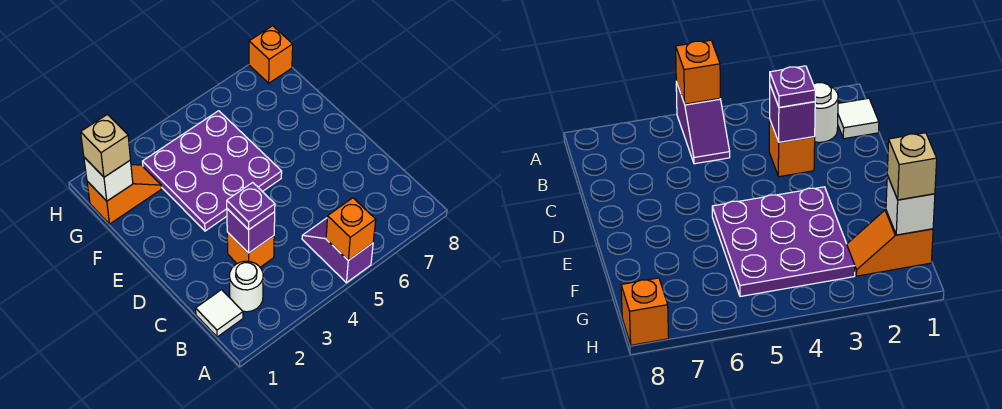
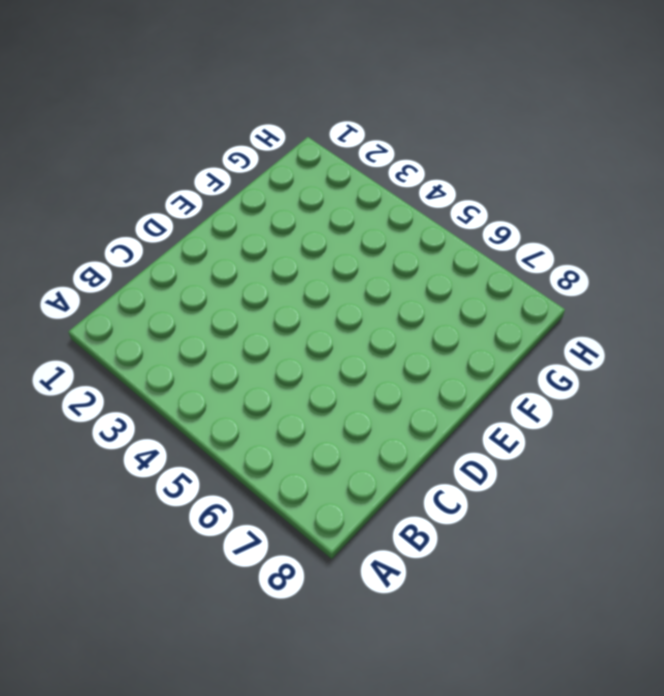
none -> purple 1x2 slope [302,218,373,283]
none -> white 1x1 tile [196,290,243,337]
none -> white 1x1 round brick [229,261,263,312]

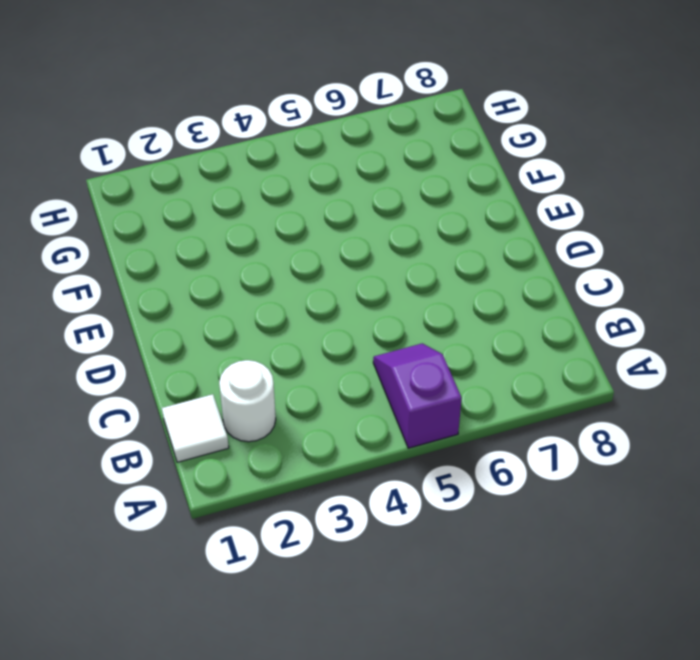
none -> orange 1x1 brick [227,232,274,267]
none -> purple 3x3 plate [143,111,282,231]
none -> orange 1x2 slope [87,165,161,224]

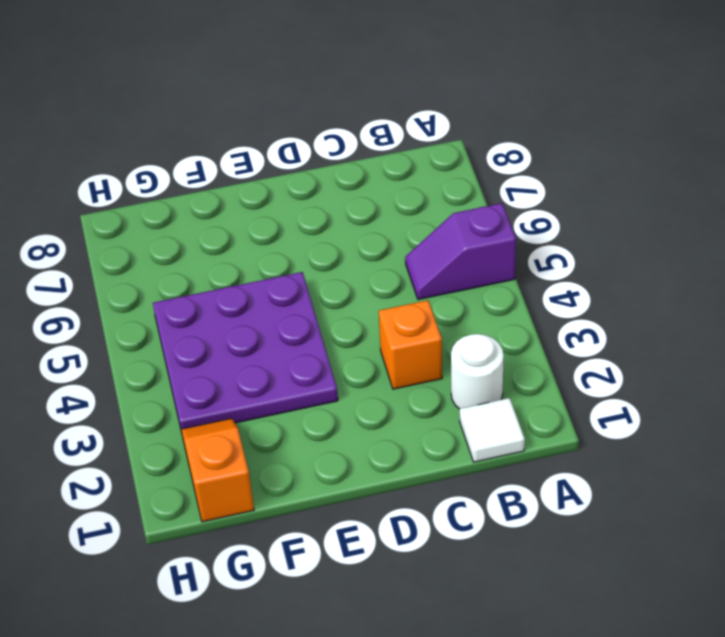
none -> orange 1x1 brick [249,26,293,83]
none -> orange 1x1 brick [326,198,376,260]
none -> purple 1x1 brick [227,209,275,253]

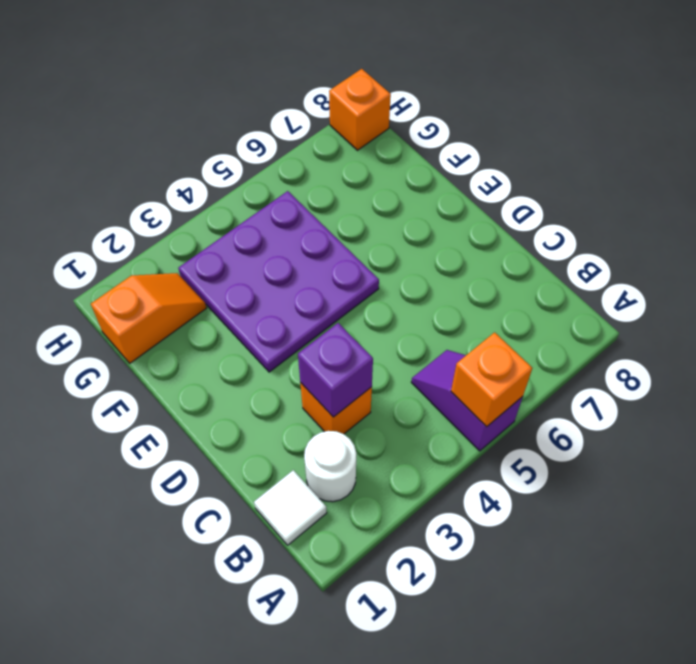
none -> white 1x1 brick [84,157,133,201]
none -> purple 1x1 plate [227,183,275,230]
none -> tan 1x1 brick [81,115,130,177]

